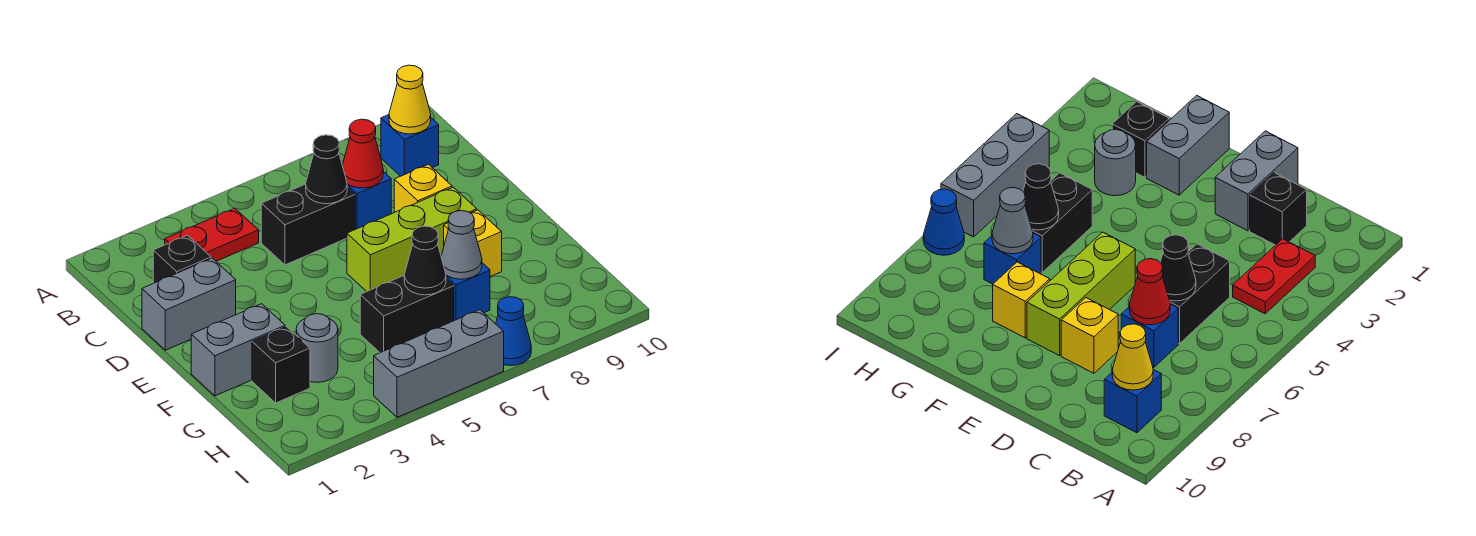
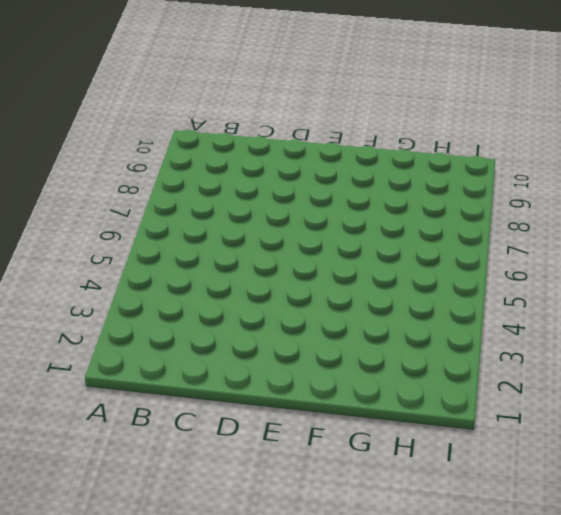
none -> red 1x2 plate [165,208,259,261]
none -> blue 1x1 brick [381,115,439,176]
none -> black 1x1 brick [153,235,211,283]

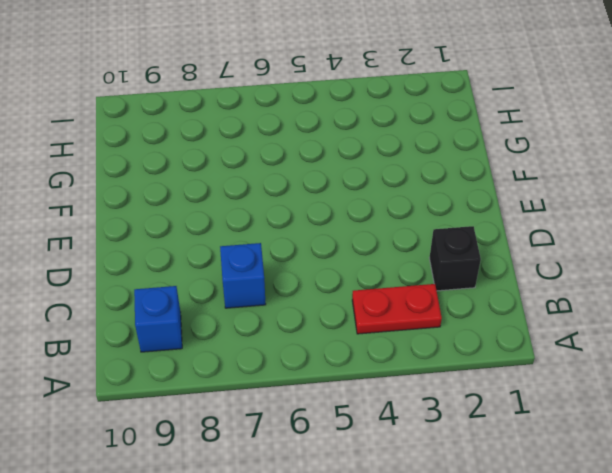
none -> black 1x2 brick [261,184,355,265]
none -> grey 1x2 brick [142,258,236,350]
none -> yellow 1x1 brick [394,164,452,212]

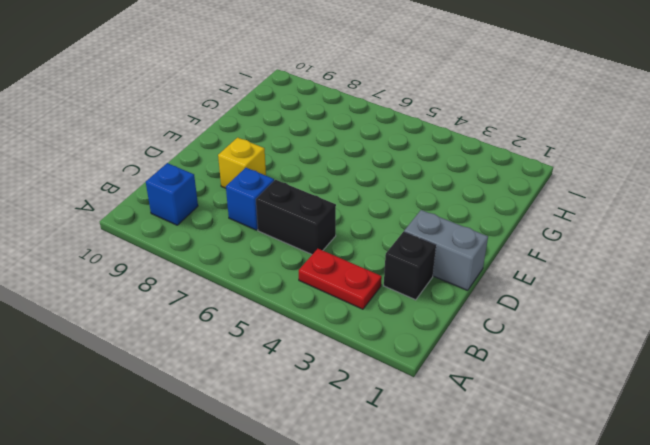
none -> lime 1x3 brick [347,187,477,292]
none -> grey 1x2 brick [191,304,285,396]
none -> yellow 1x1 brick [444,210,502,277]

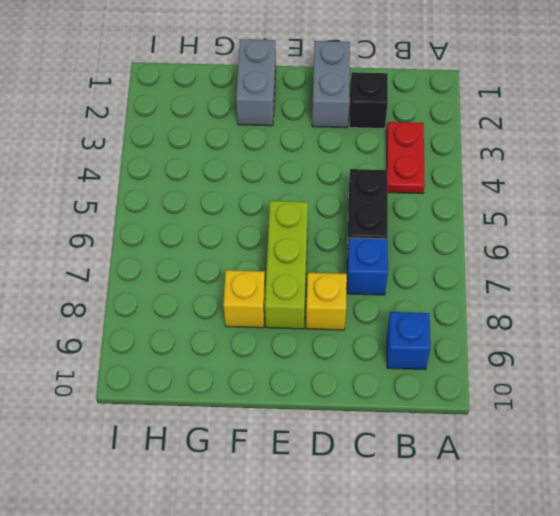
none -> black 1x1 brick [252,327,310,403]
none -> grey 1x1 round brick [296,314,338,382]
none -> black 1x2 brick [360,276,454,353]

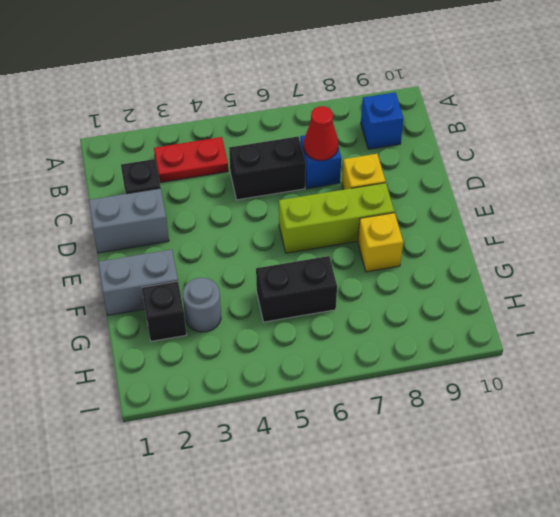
none -> blue 1x1 brick [446,263,490,321]
none -> grey 1x3 brick [374,310,504,417]
none -> blue 1x1 cone [496,297,531,366]

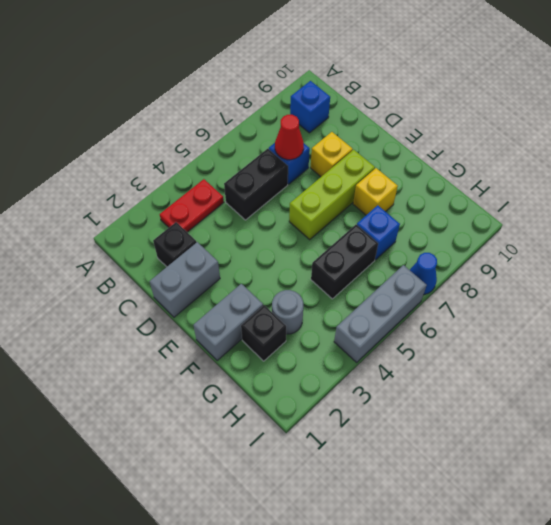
none -> yellow 1x1 cone [389,65,431,134]
none -> black 1x1 cone [306,135,347,204]
none -> black 1x1 cone [404,226,446,295]

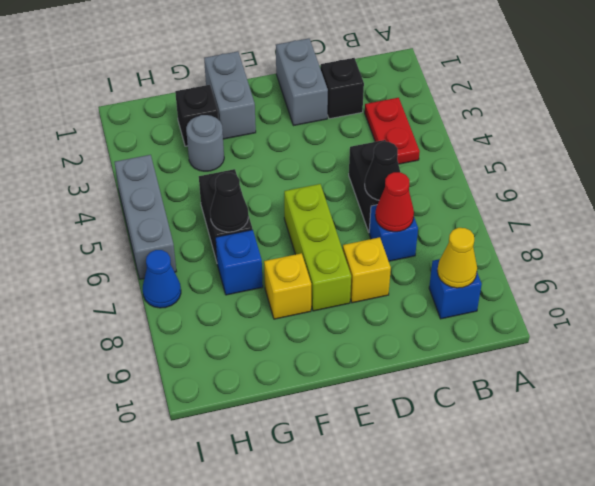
none -> grey 1x1 cone [441,211,482,279]

